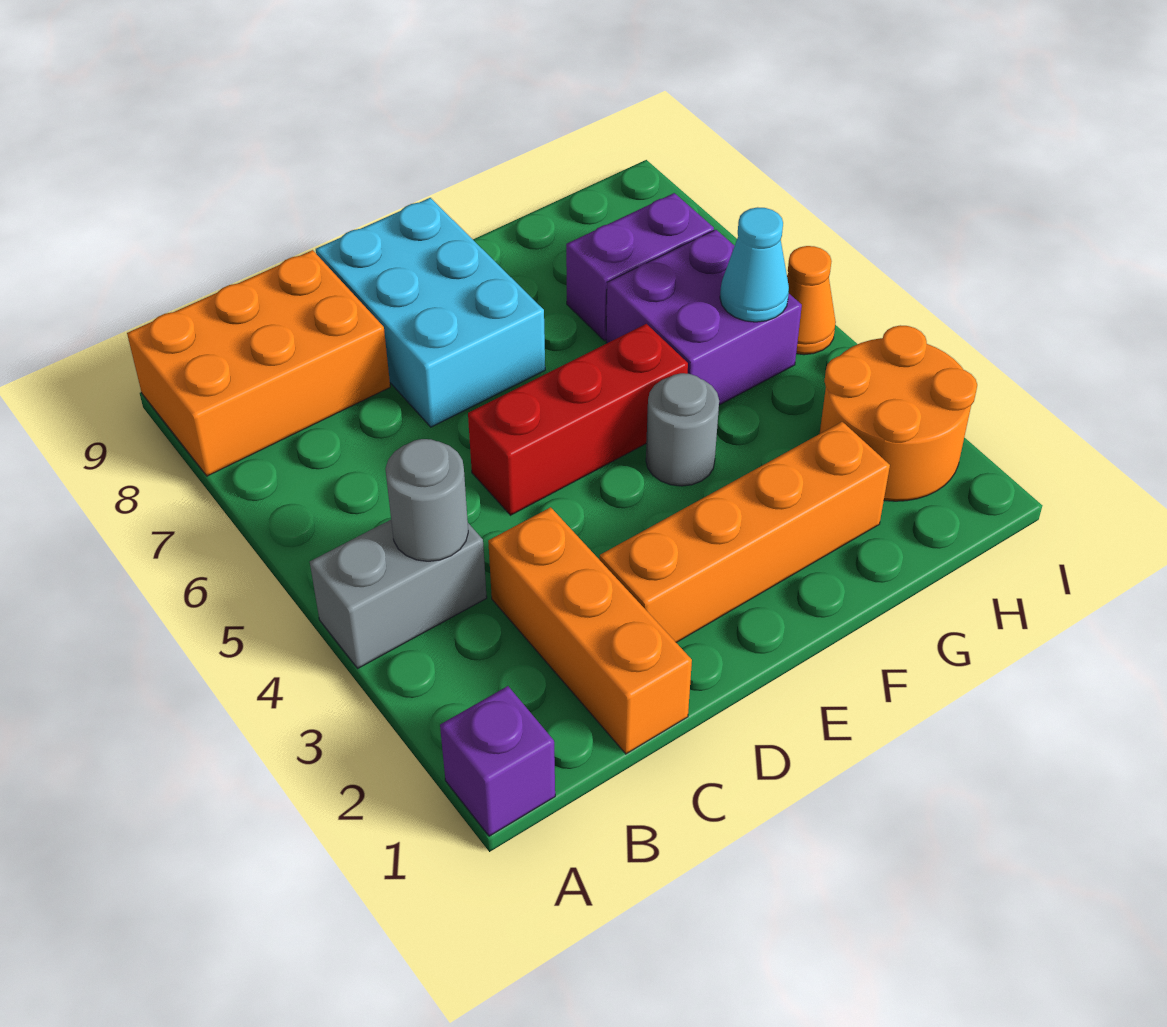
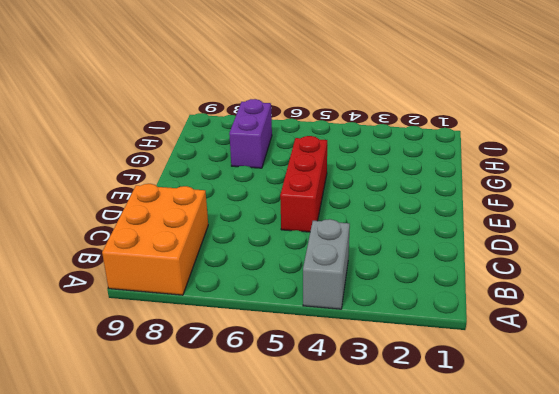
none -> purple 1x1 brick [440,686,555,836]
none -> orange 1x3 brick [488,507,692,754]
none -> orange 1x4 brick [600,422,890,642]

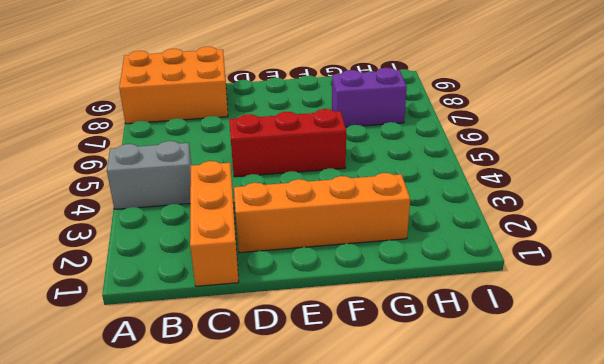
none -> purple 1x1 brick [440,686,555,836]
none -> cyan 2x3 brick [316,198,545,427]
none -> grey 1x1 round brick [646,373,719,486]

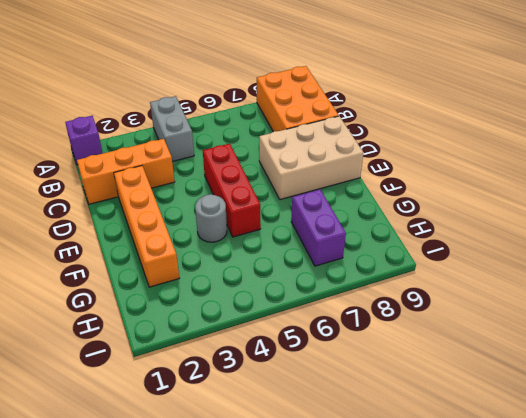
tan 2x3 brick [259,116,363,200] -> cyan 2x3 brick [316,198,545,427]
none -> purple 2x2 brick [606,230,802,405]
none -> orange 2x2 round brick [820,325,977,501]
none -> orange 1x1 cone [787,246,836,355]

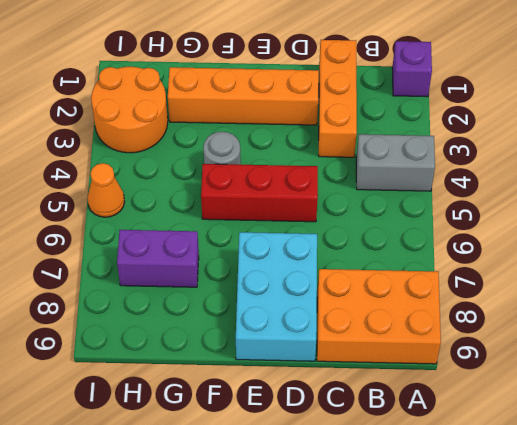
none -> purple 2x2 brick [606,230,802,405]
none -> grey 1x1 round brick [385,439,468,561]
none -> cyan 1x1 cone [720,207,789,322]

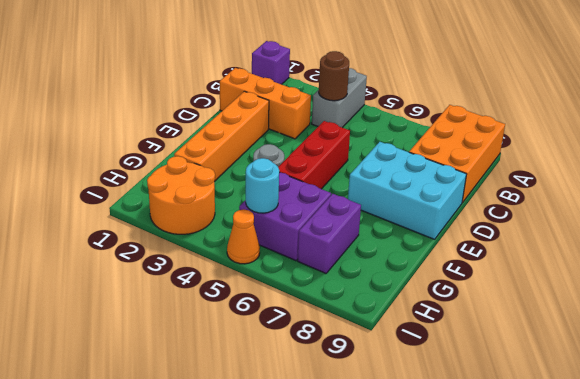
brown 1x1 round brick [319,51,349,101] -> grey 1x1 round brick [385,439,468,561]
cyan 1x1 round brick [246,158,279,213] -> cyan 1x1 cone [720,207,789,322]

